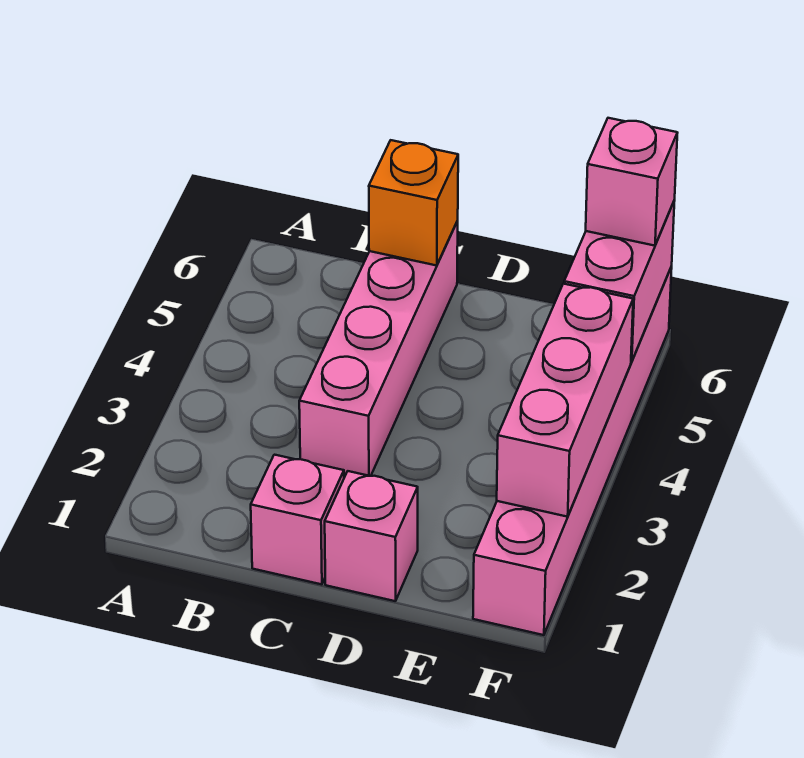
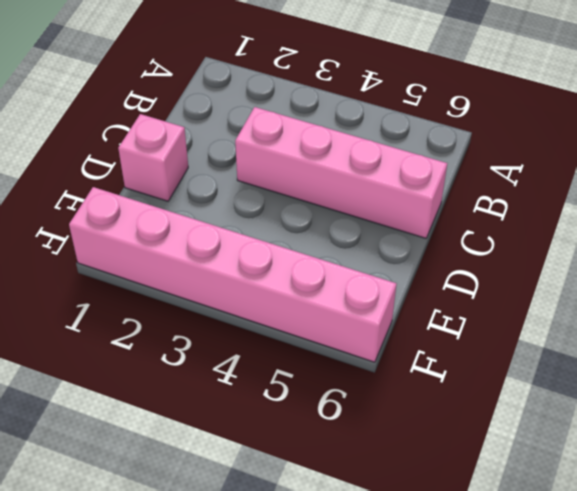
none -> pink 1x1 brick [251,455,344,584]
none -> orange 1x1 brick [369,140,458,266]

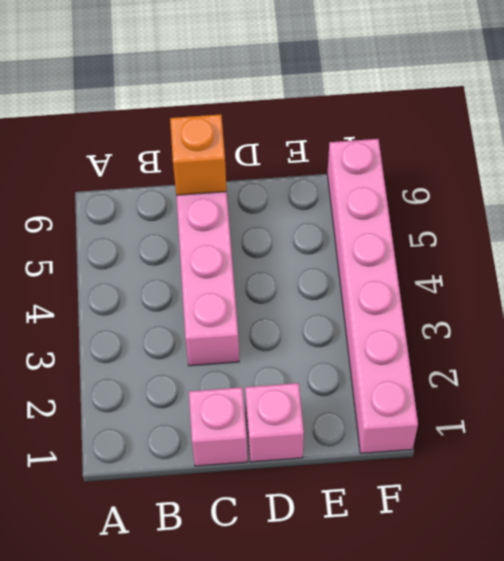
none -> pink 1x3 brick [497,284,633,517]
none -> pink 1x2 brick [564,200,675,362]

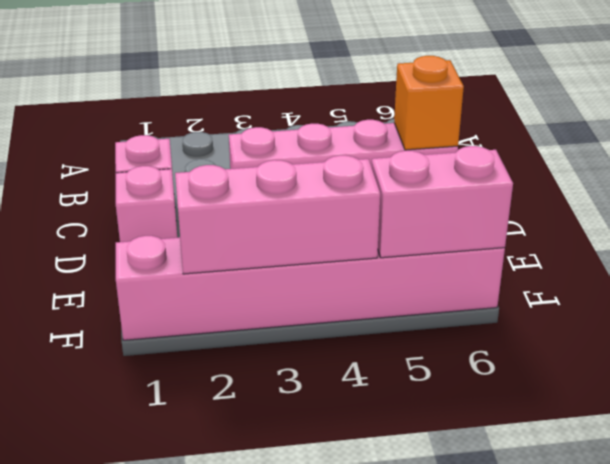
none -> pink 1x1 brick [586,118,677,246]

